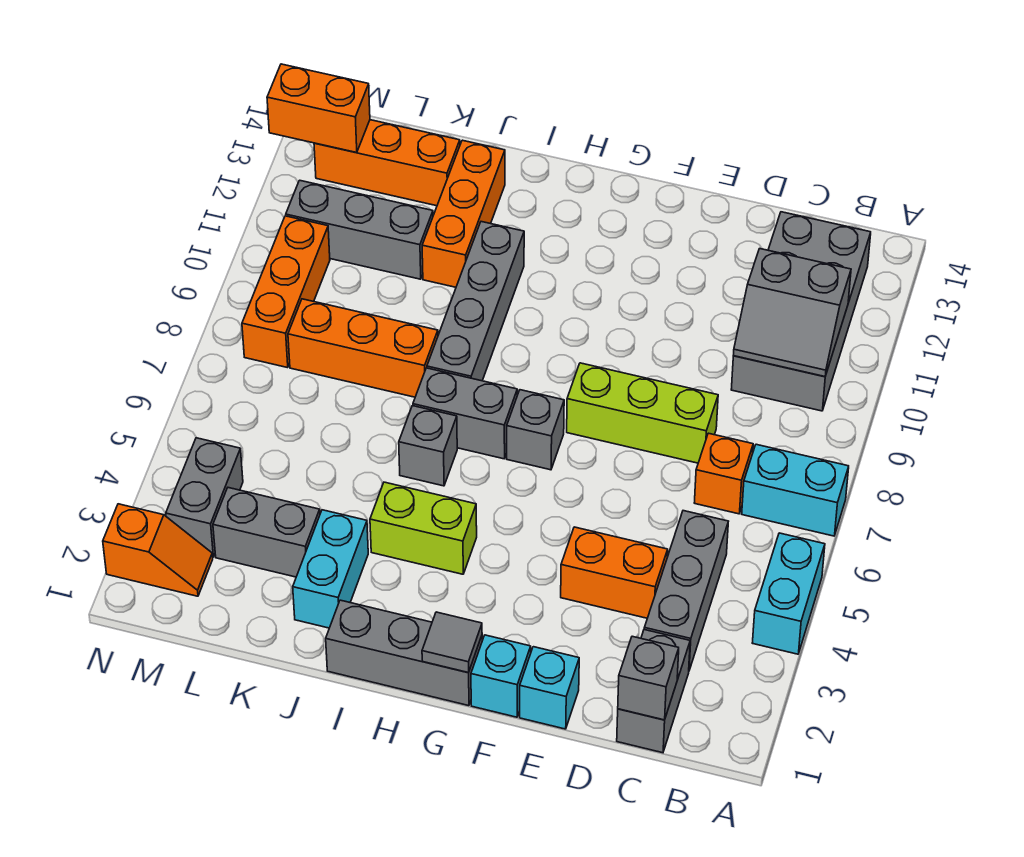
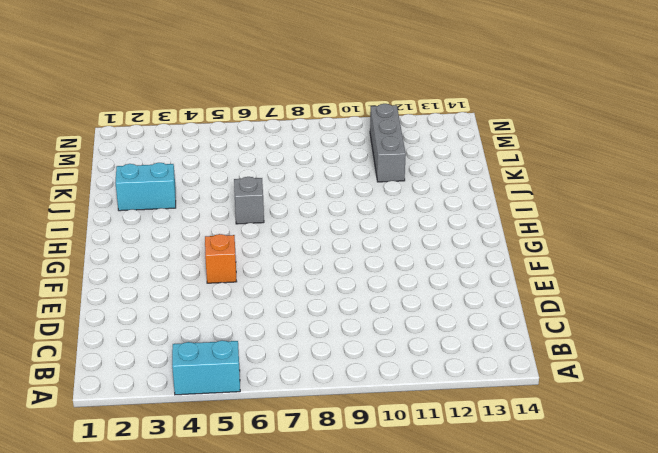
orange 1x1 brick [205,234,237,283] -> orange 1x1 brick moved to [694,433,753,514]
none -> cyan 1x2 brick [742,444,849,536]
none -> grey 2x4 brick [731,212,871,411]
none -> grey 1x2 brick [617,630,690,753]

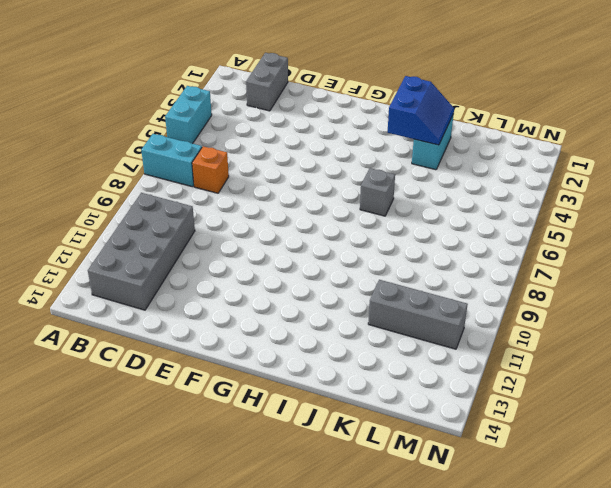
blue 2x2 slope [388,76,454,145] -> none
none -> grey 1x3 brick [644,511,728,670]
none -> orange 1x2 brick [561,527,668,618]
none -> lime 1x3 brick [567,363,718,463]

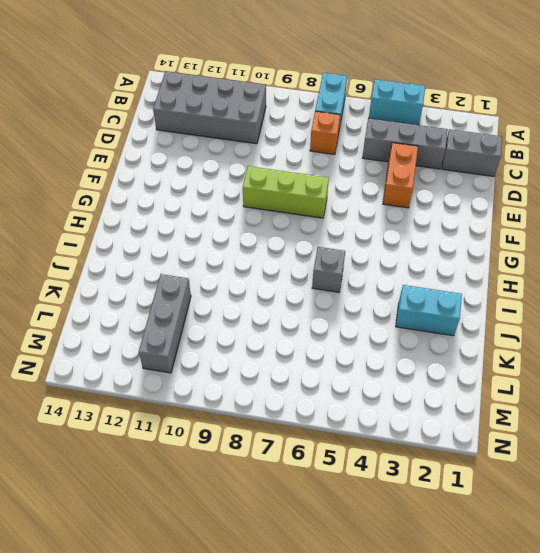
lime 1x3 brick [243,166,329,218] -> lime 1x3 brick turned to [567,363,718,463]
none -> cyan 1x1 brick [520,647,579,729]
none -> cyan 1x1 brick [471,635,531,717]
none -> grey 1x3 brick [326,600,482,706]

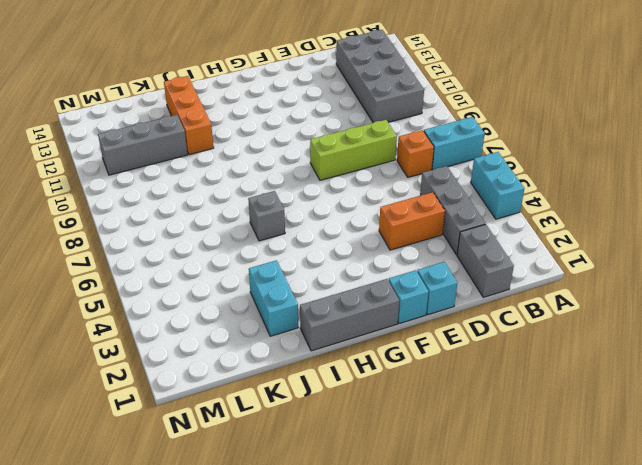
none -> grey 1x1 brick [507,390,564,470]
none -> lime 1x2 brick [370,482,477,574]
none -> grey 1x2 brick [413,368,517,459]

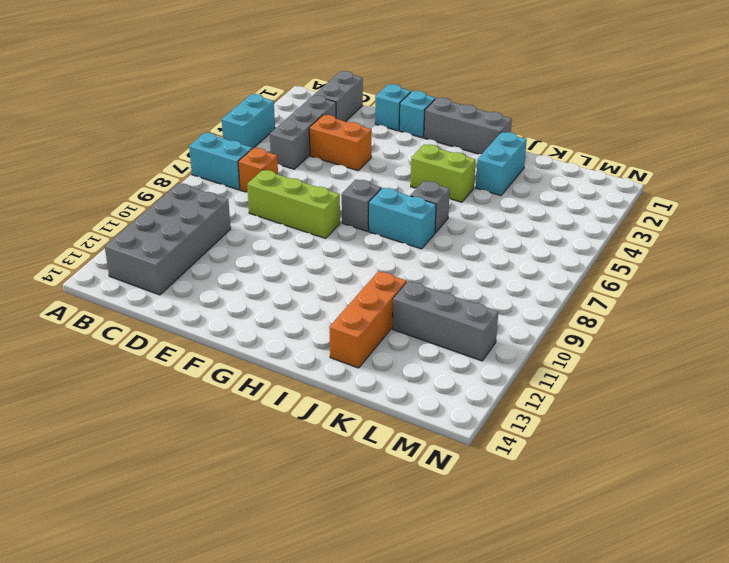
cyan 1x2 brick [369,188,436,249] -> grey 1x2 brick [413,368,517,459]
none -> grey 1x4 brick [427,222,524,381]
none -> orange 1x3 brick [288,299,438,397]
none -> grey 1x2 brick [213,488,320,577]

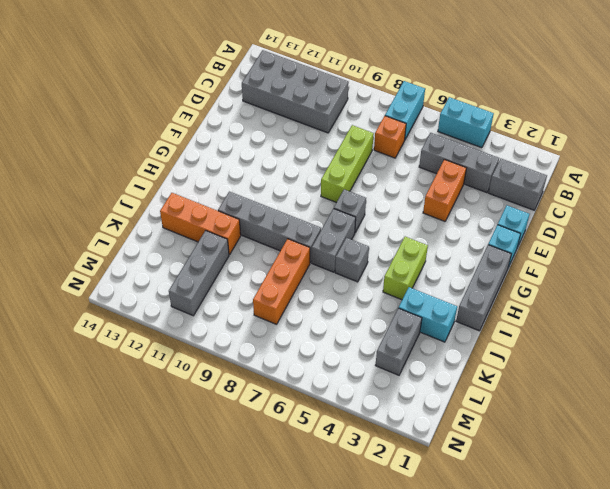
none -> orange 1x3 brick [314,120,460,206]
none -> orange 1x2 slope [103,504,213,596]
none -> grey 1x2 brick [166,438,243,557]

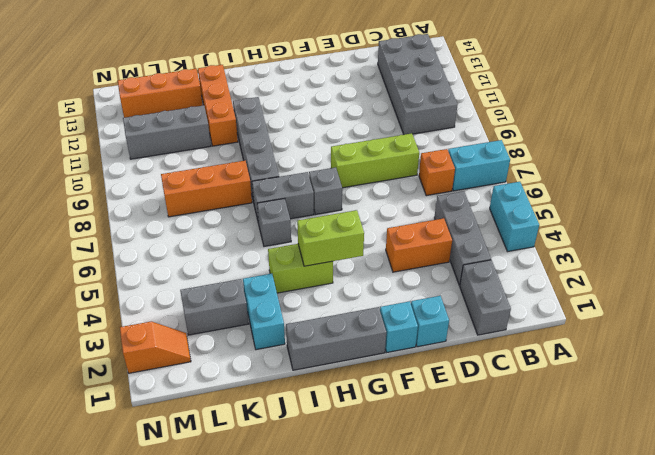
lime 1x2 brick [297,210,364,266] -> none
none -> grey 1x2 brick [166,438,243,557]
none -> orange 1x3 brick [242,216,330,368]
none -> grey 2x2 slope [733,249,851,377]

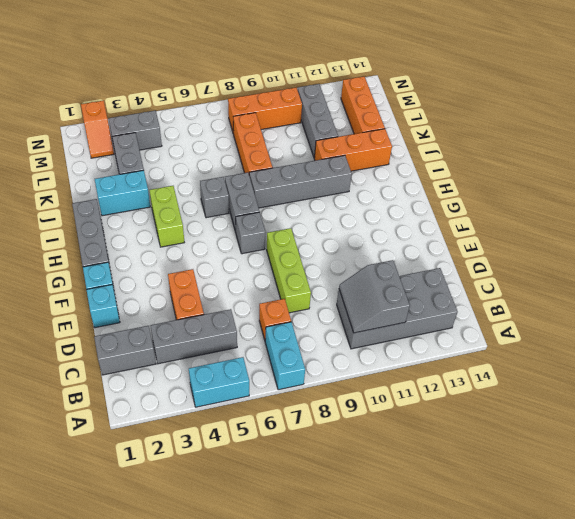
none -> grey 1x1 brick [618,636,679,720]
none -> grey 1x1 tile [422,612,482,673]
none -> orange 1x2 brick [267,64,370,153]

